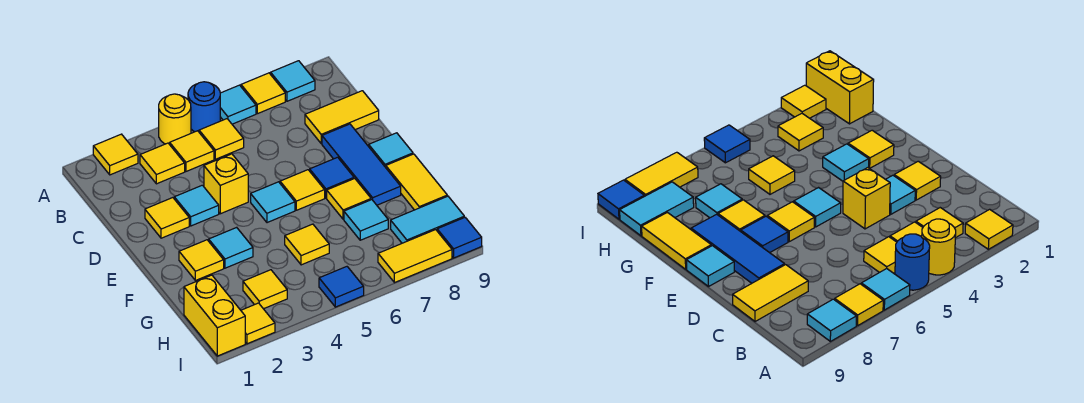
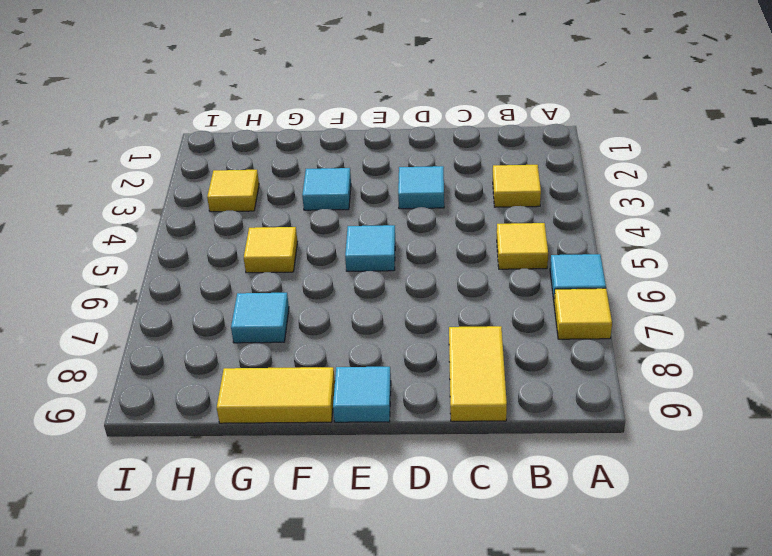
none -> yellow 1x1 tile [93,134,138,175]
none -> yellow 1x1 round brick [159,94,191,144]
none -> blue 1x1 round brick [188,82,220,132]
none -> cyan 1x1 tile [271,61,315,101]

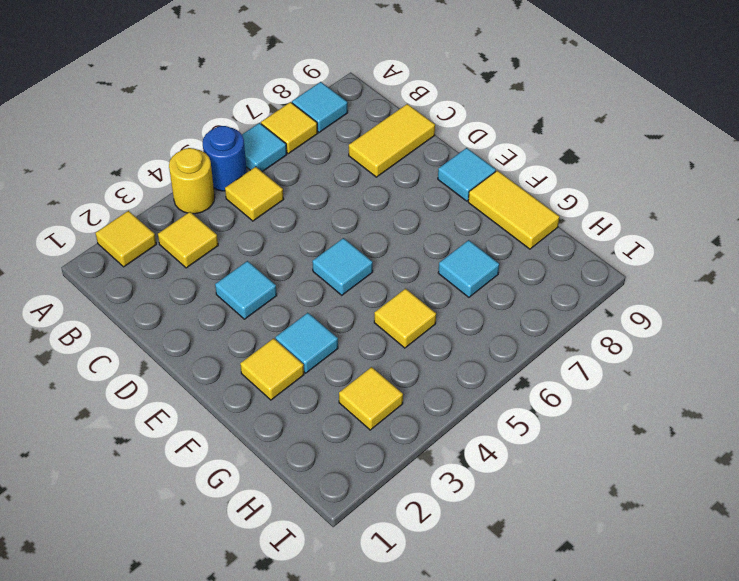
none -> yellow 1x1 tile [170,131,214,171]
none -> yellow 1x1 tile [145,198,189,238]
none -> yellow 1x1 brick [204,154,248,214]
none -> blue 1x3 tile [322,124,401,205]

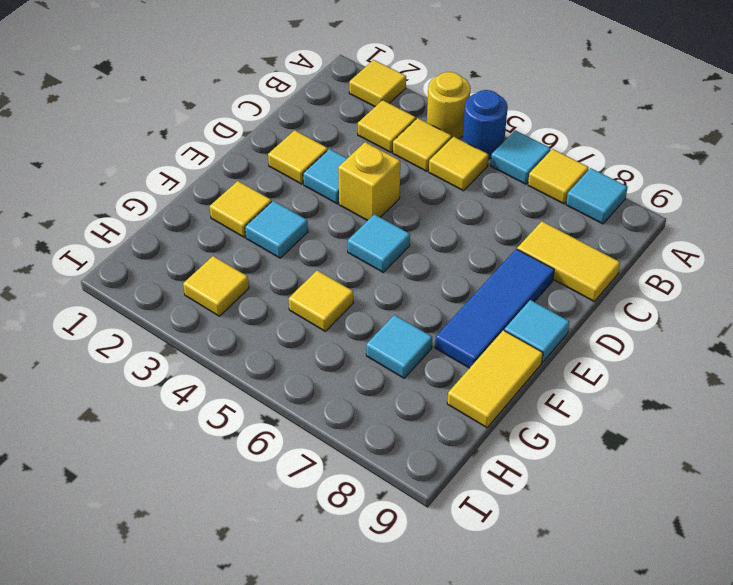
none -> yellow 1x1 tile [280,170,325,210]
none -> blue 1x1 tile [310,157,354,198]
none -> yellow 1x1 tile [327,179,371,219]
none -> yellow 1x2 brick [184,275,245,356]

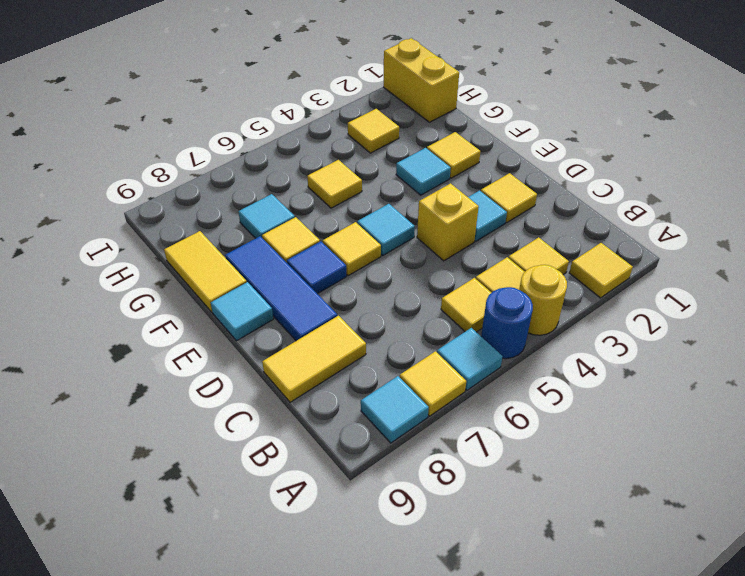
none -> cyan 1x2 tile [391,196,464,243]
none -> yellow 1x1 tile [241,303,275,344]
none -> blue 1x1 tile [319,267,364,307]
none -> yellow 1x2 tile [378,230,452,283]

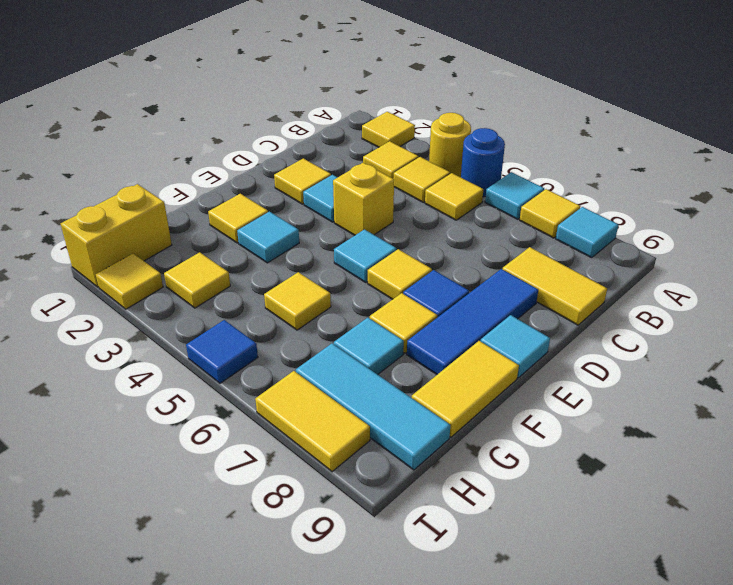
cyan 1x3 tile [296,344,450,470] -> cyan 1x2 tile [391,196,464,243]
none -> blue 1x1 tile [437,217,482,258]

